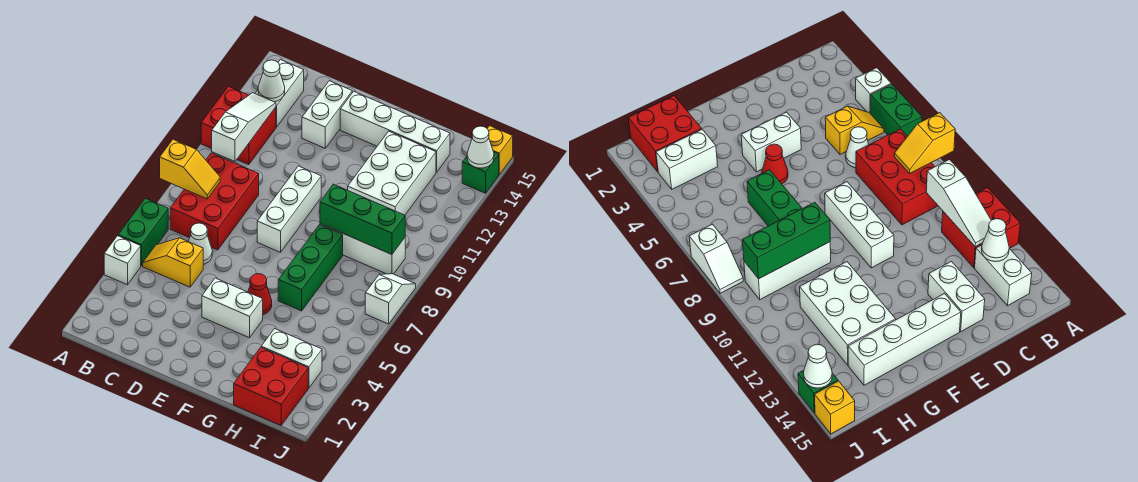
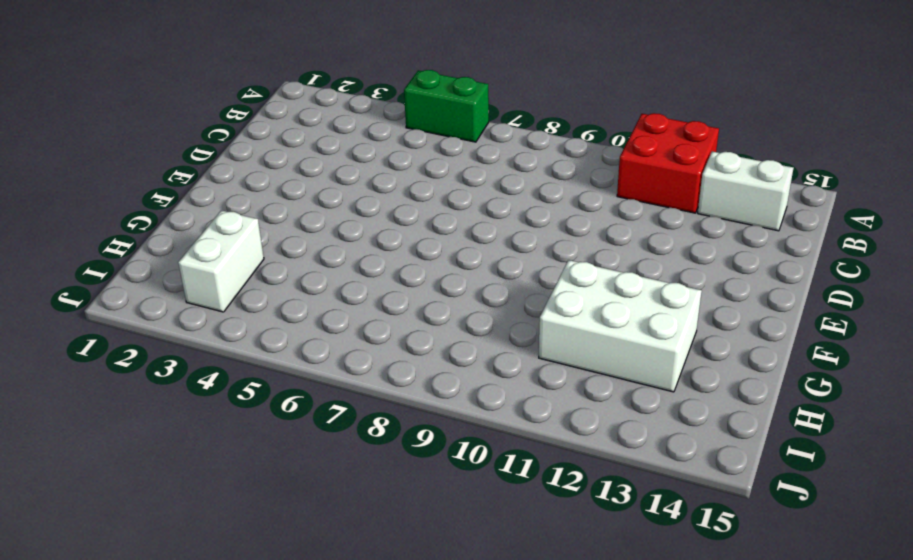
none -> white 1x1 brick [104,236,141,285]
none -> yellow 1x2 slope [143,238,203,287]
none -> red 2x3 brick [170,153,259,250]

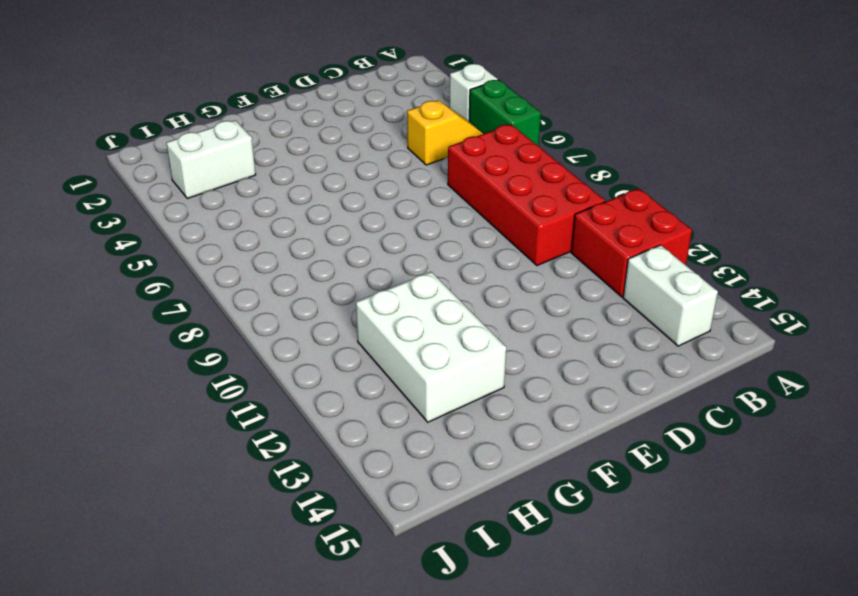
red 2x4 brick [448,124,605,266] -> red 2x3 brick [170,153,259,250]
none -> white 1x1 cone [188,223,212,264]
none -> white 1x2 brick [302,81,352,148]
none -> white 1x2 brick [202,278,263,338]

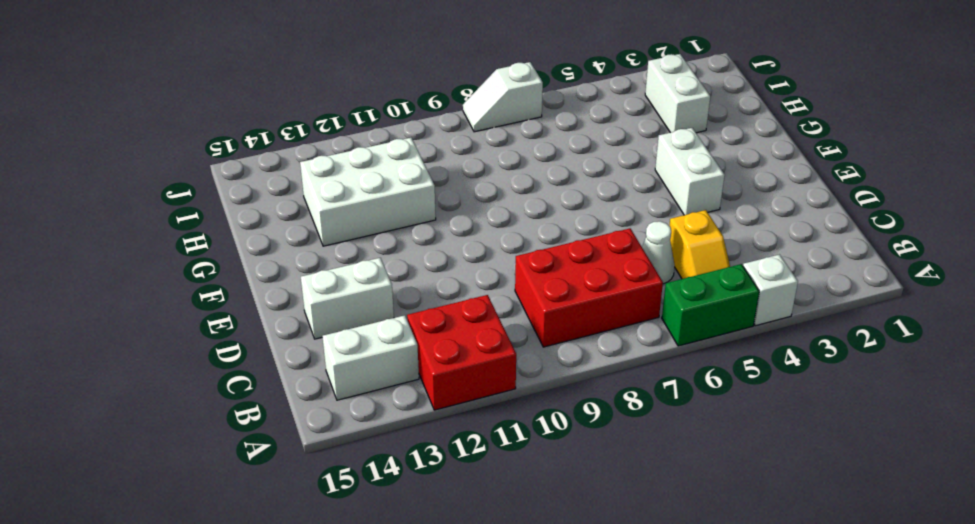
none -> white 1x3 brick [257,166,321,252]
none -> white 1x4 brick [340,91,450,172]
none -> red 1x1 cone [248,274,272,315]

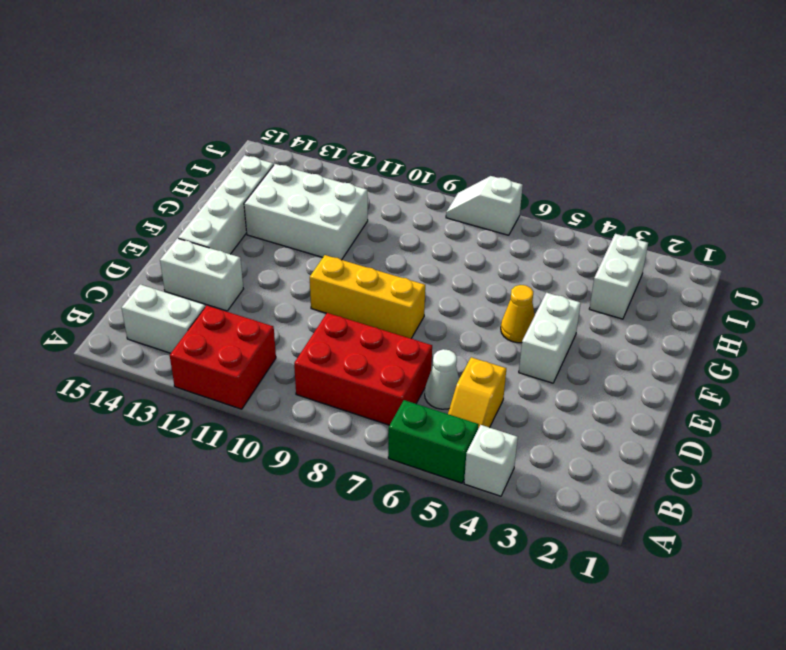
yellow 1x3 brick [310,255,425,338] -> white 1x3 brick [257,166,321,252]
yellow 1x1 cone [501,285,535,343] -> red 1x1 cone [248,274,272,315]
none -> green 1x3 brick [278,225,343,311]
none -> white 1x3 brick [320,224,405,274]
none -> red 2x2 brick [234,347,308,425]

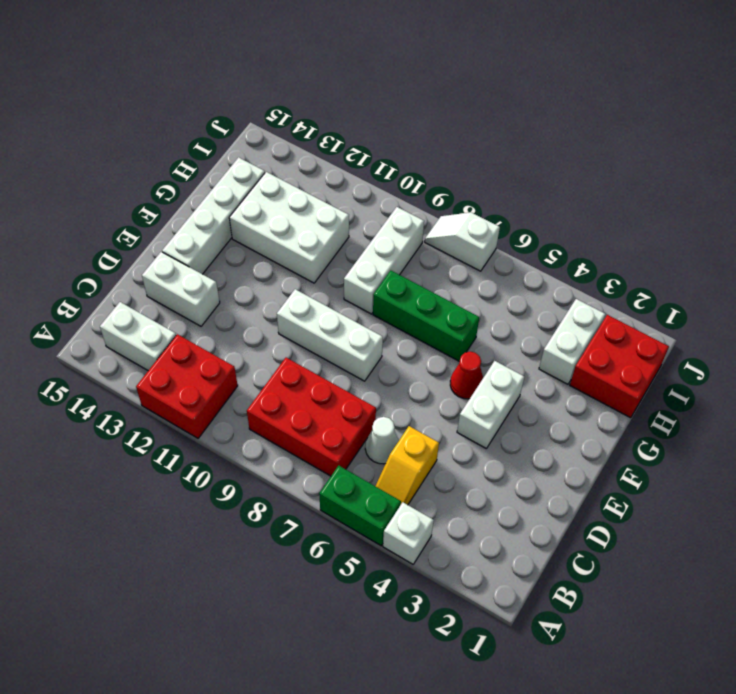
none -> green 1x1 brick [462,152,499,193]
none -> yellow 1x1 brick [487,126,513,174]
none -> yellow 1x2 slope [160,139,220,199]

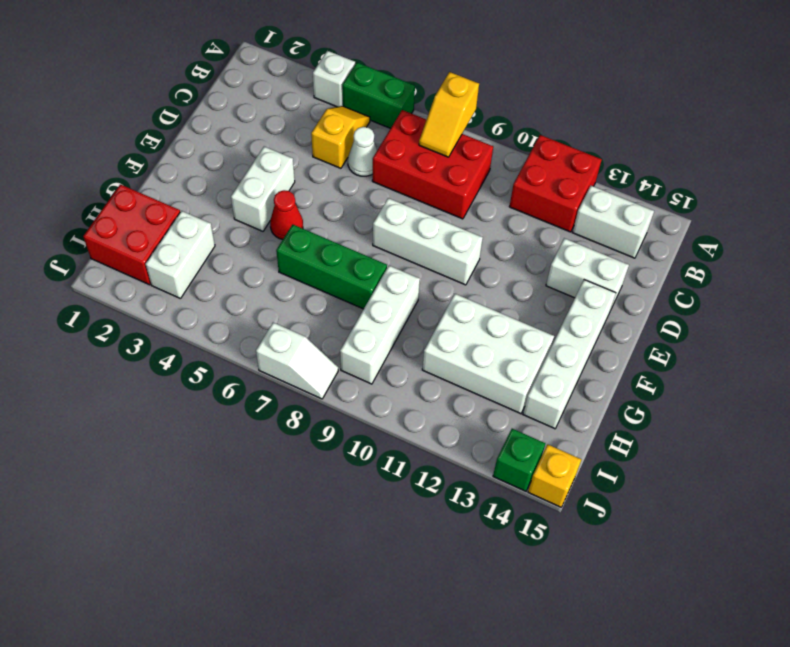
none -> white 1x3 slope [212,93,276,162]
none -> white 1x1 cone [258,60,285,102]
none -> green 1x3 brick [320,184,405,255]

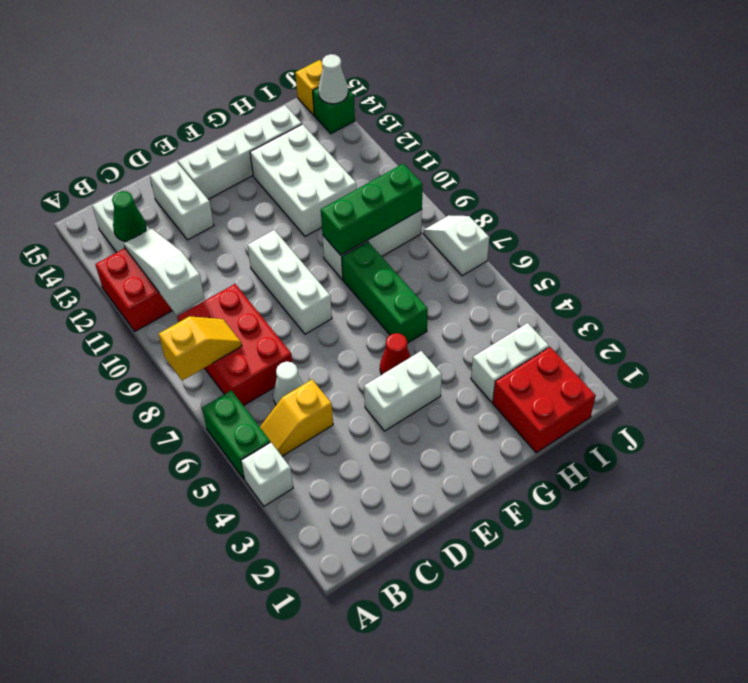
green 1x1 cone [112,191,146,242] -> white 1x1 cone [258,60,285,102]

